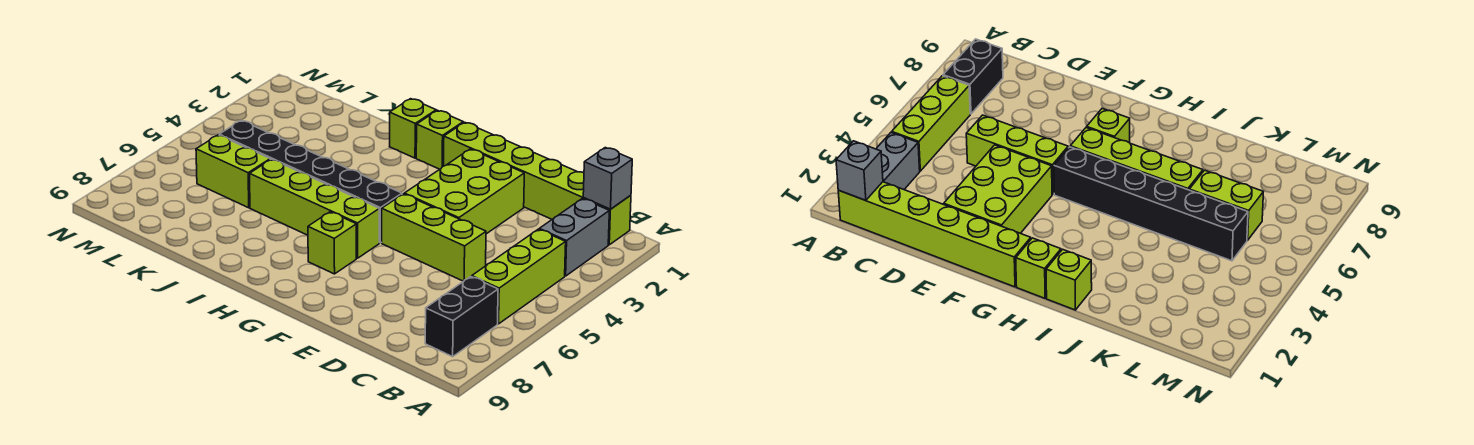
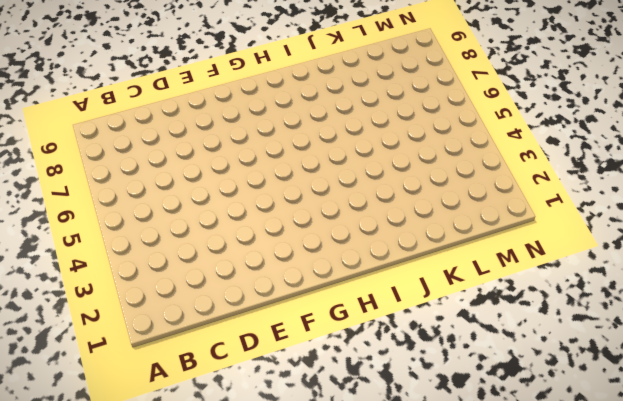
none -> lime 1x6 brick [444,122,631,245]
none -> grey 1x2 brick [539,199,609,276]
none -> lime 1x3 brick [472,229,566,324]

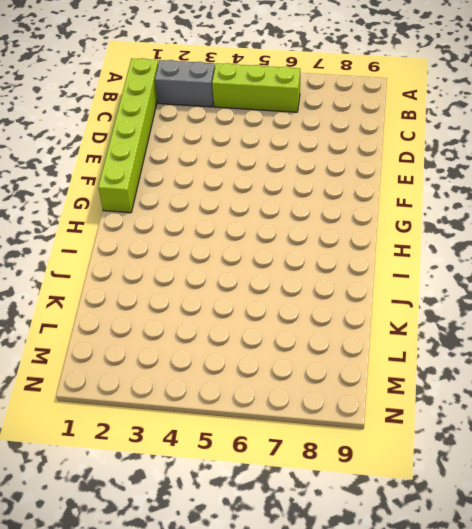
none -> black 1x2 brick [425,277,498,357]
none -> lime 1x3 brick [382,194,486,281]
none -> lime 2x3 brick [404,149,524,234]

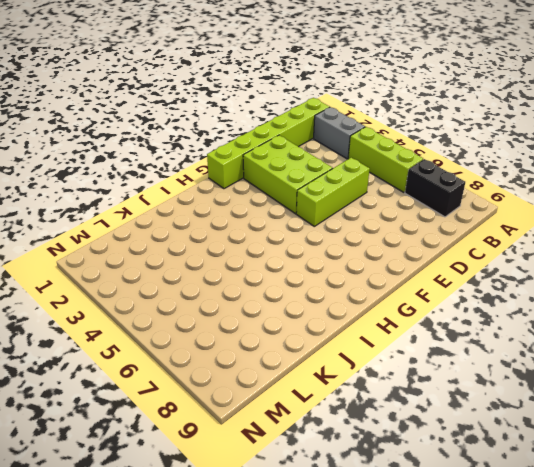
none -> black 1x6 brick [219,120,402,243]
none -> lime 1x4 brick [250,159,379,258]
none -> lime 1x1 brick [308,212,356,274]

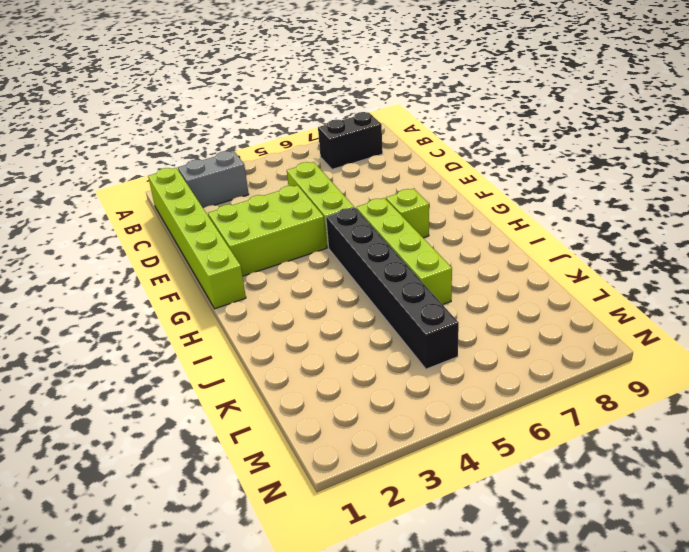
none -> lime 1x3 brick [472,229,566,324]
none -> lime 1x1 brick [416,110,463,169]
none -> lime 1x1 brick [390,99,436,158]

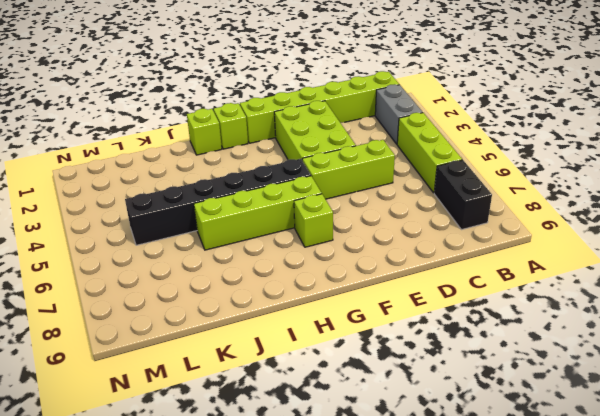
none -> lime 1x2 brick [196,135,270,208]
none -> grey 1x1 brick [583,148,632,209]

